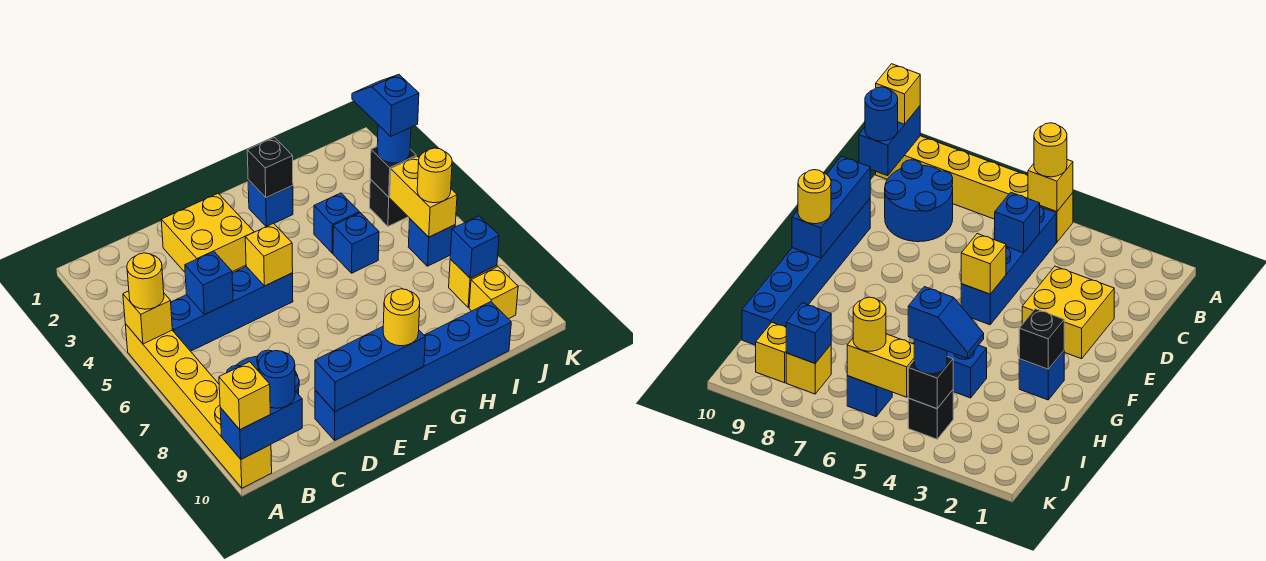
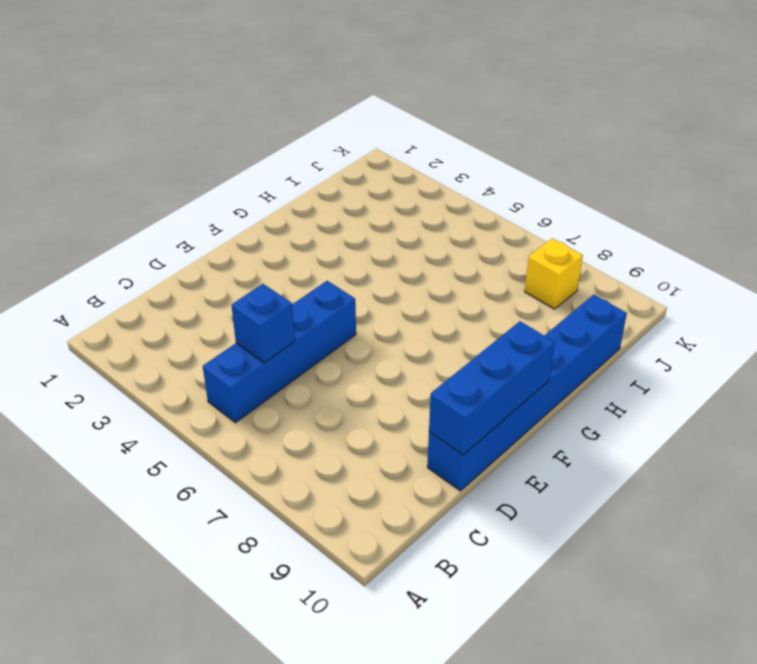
none -> yellow 1x6 brick [125,324,272,488]
none -> blue 2x2 round brick [885,160,953,242]
none -> yellow 2x2 brick [161,194,254,272]

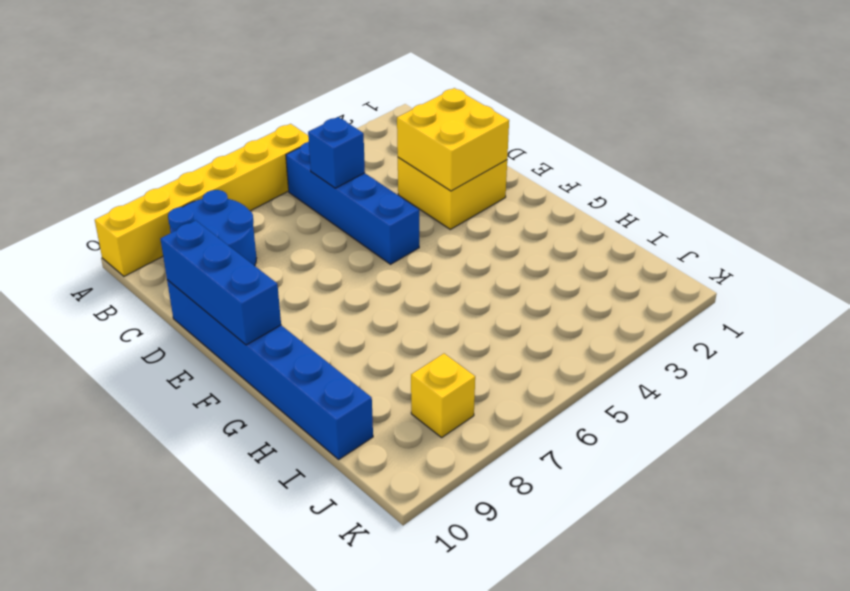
yellow 2x2 brick [397,88,509,191] -> none
none -> blue 1x1 brick [248,180,293,226]
none -> blue 1x1 brick [314,193,359,253]
none -> blue 1x1 brick [333,213,379,273]

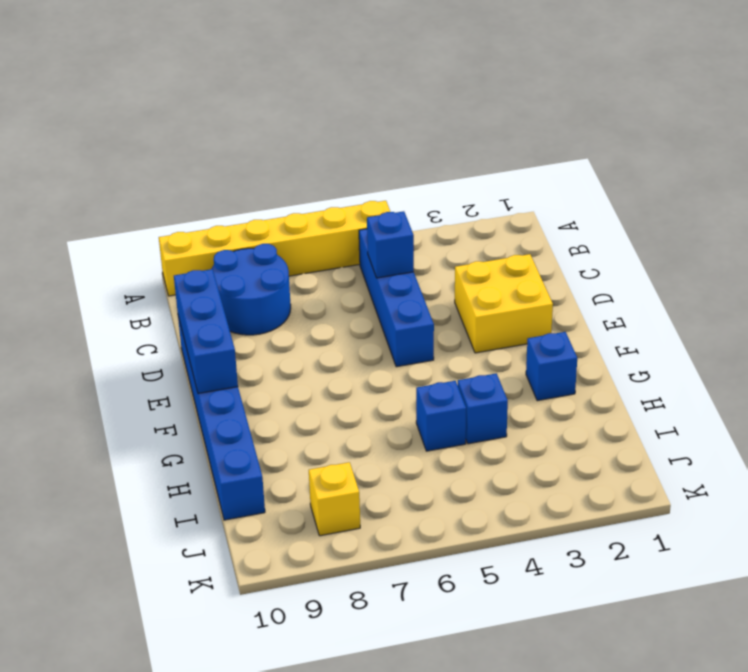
none -> black 1x1 brick [370,179,408,226]
none -> blue 1x1 brick [408,219,455,266]
none -> yellow 1x1 brick [469,267,518,319]

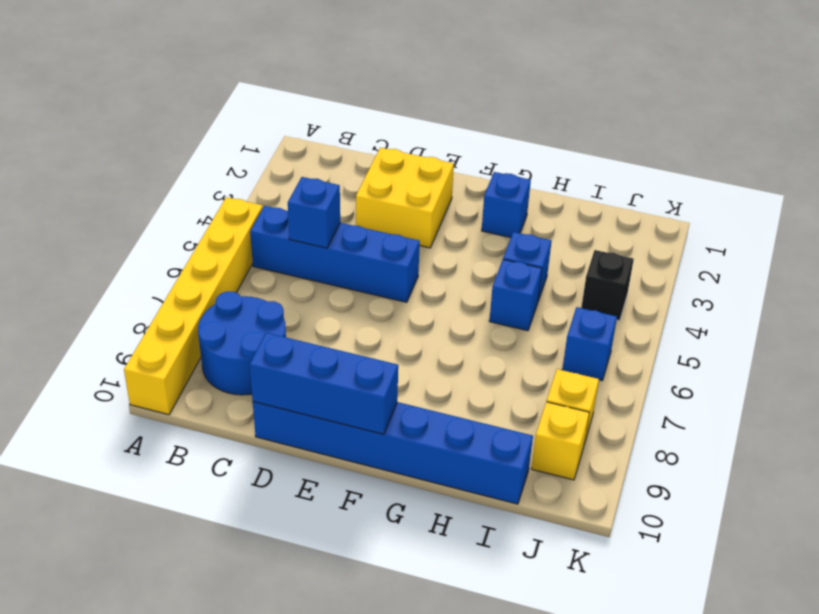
none -> yellow 1x1 brick [123,291,172,344]
none -> blue 1x2 brick [220,391,302,459]
none -> yellow 1x1 brick [245,223,293,286]

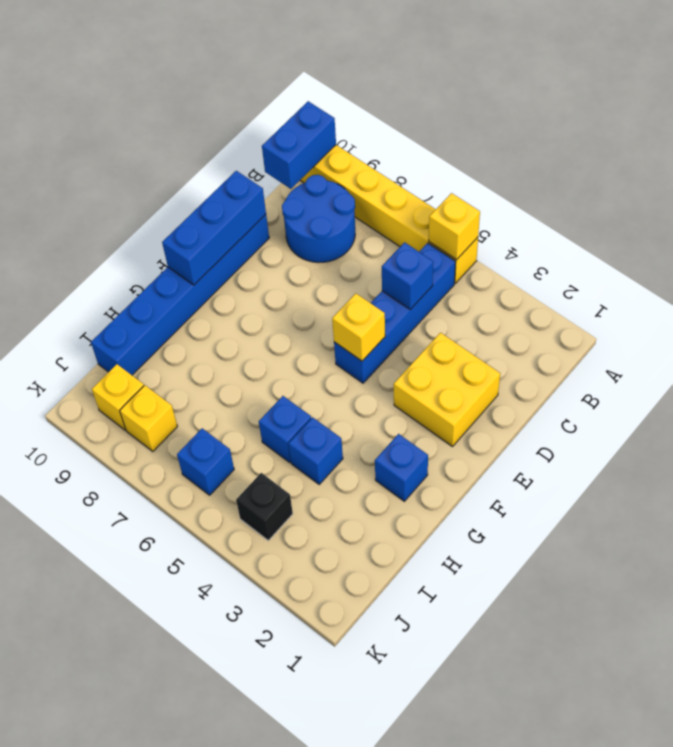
none -> black 1x1 brick [247,138,293,198]
none -> black 1x1 brick [370,147,416,197]
none -> yellow 1x2 brick [390,156,457,237]

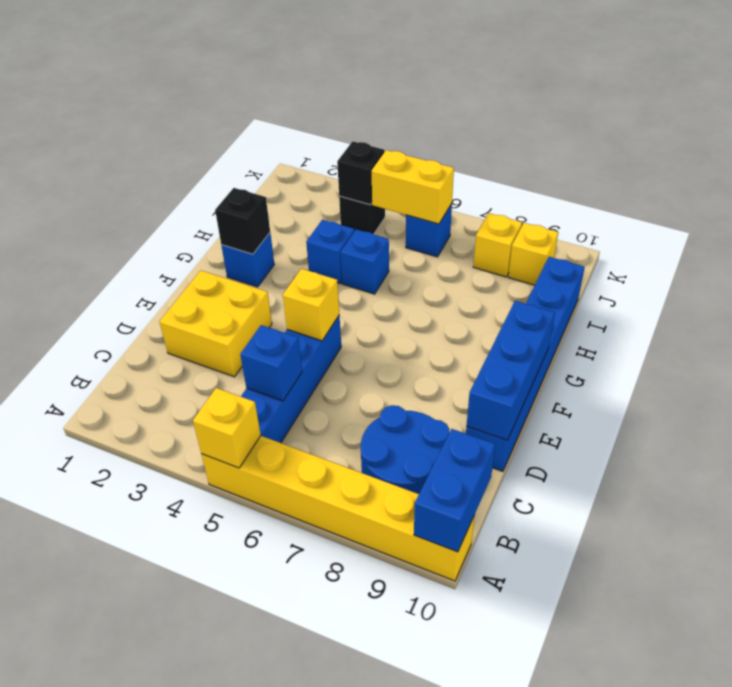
none -> blue 1x1 brick [450,216,499,278]
none -> yellow 1x1 round brick [127,253,164,309]
none -> yellow 1x1 brick [219,362,270,430]

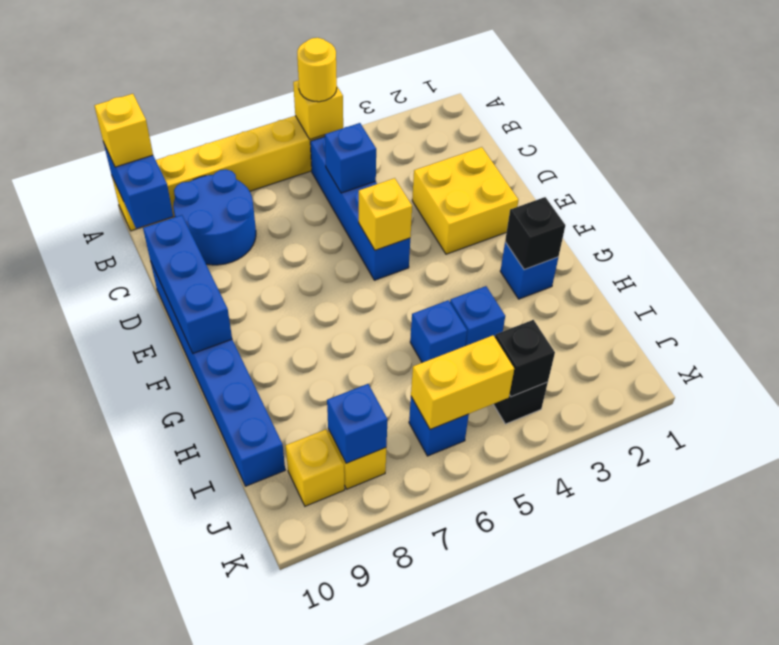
none -> blue 1x1 round brick [258,351,295,408]
none -> yellow 1x1 round brick [383,289,420,346]
none -> blue 1x1 round brick [377,125,411,163]

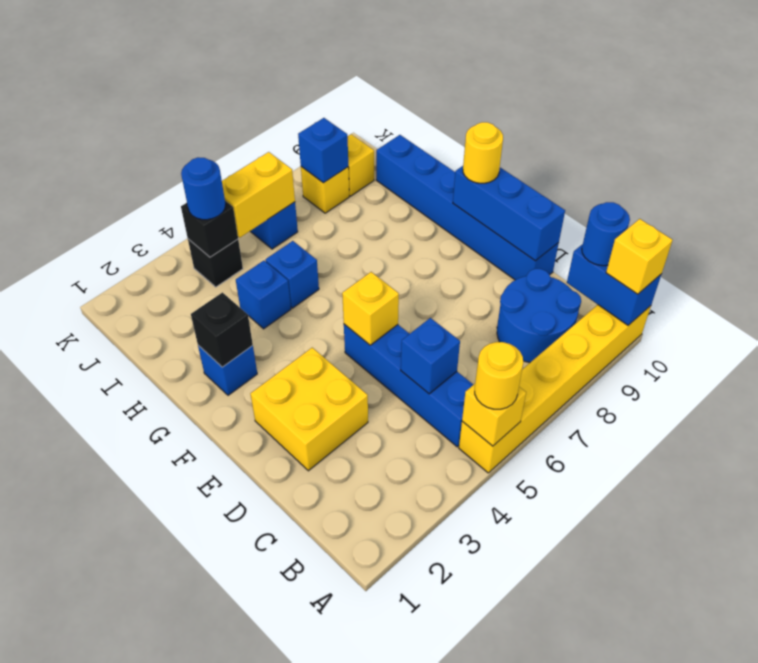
none -> yellow 1x1 round brick [417,148,452,203]
none -> blue 1x2 slope [352,75,419,136]

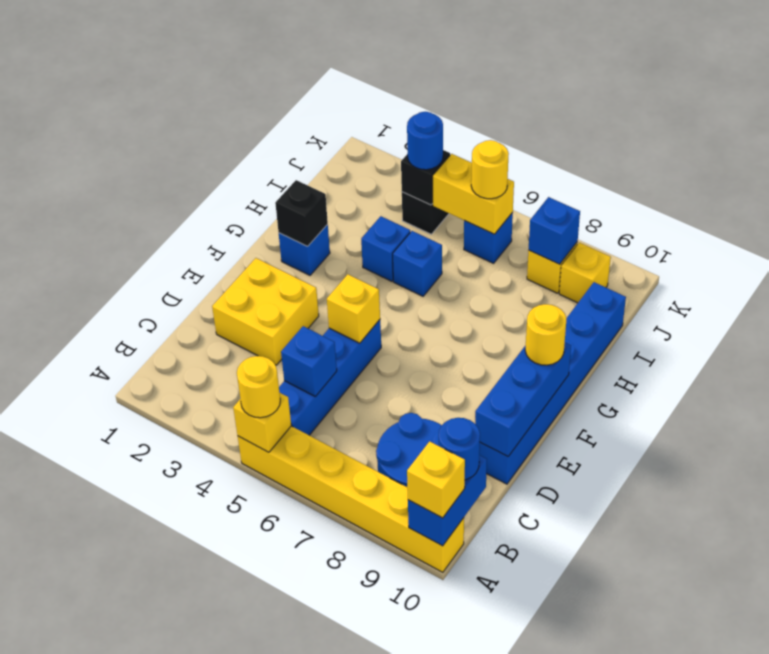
none -> blue 1x2 slope [352,75,419,136]

